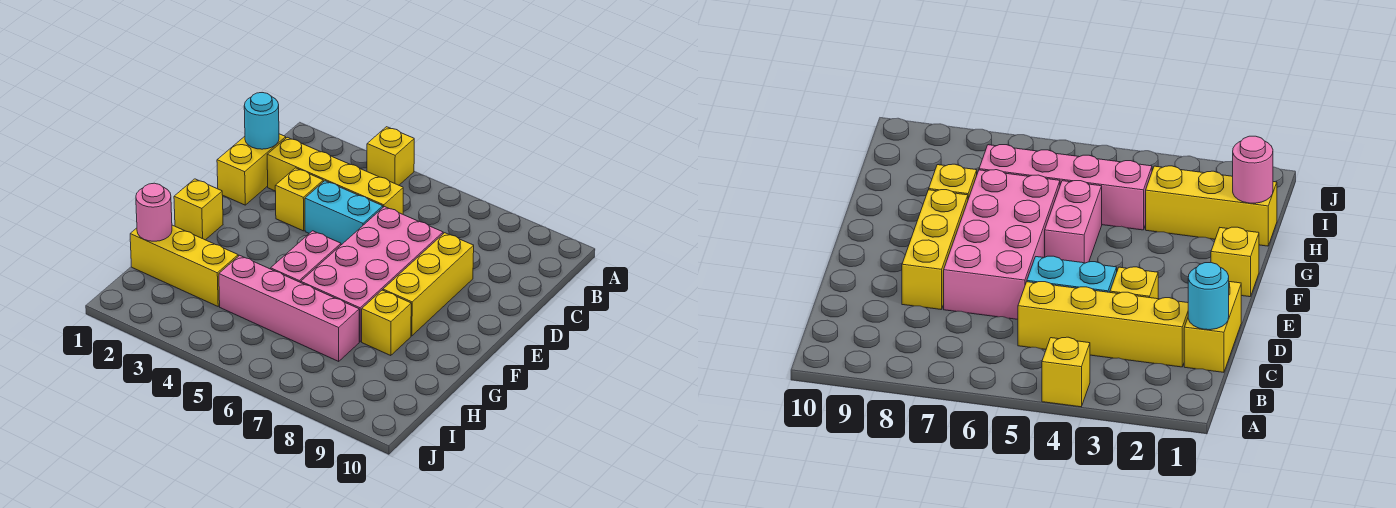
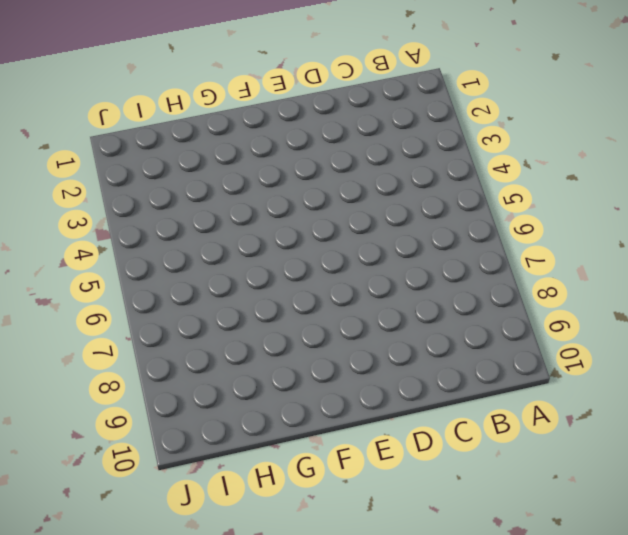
none -> yellow 1x1 brick [367,127,414,185]
none -> yellow 1x2 brick [217,134,286,205]
none -> yellow 1x4 brick [267,137,403,214]

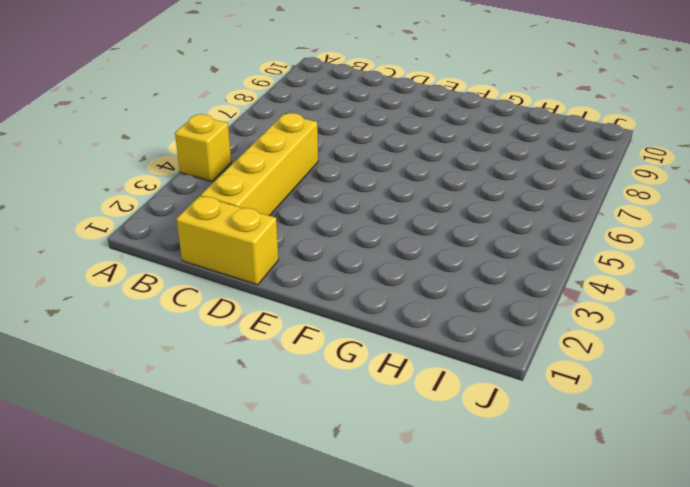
none -> yellow 1x1 brick [275,168,323,231]
none -> cyan 1x2 brick [305,181,383,245]
none -> pink 2x4 brick [301,207,443,342]

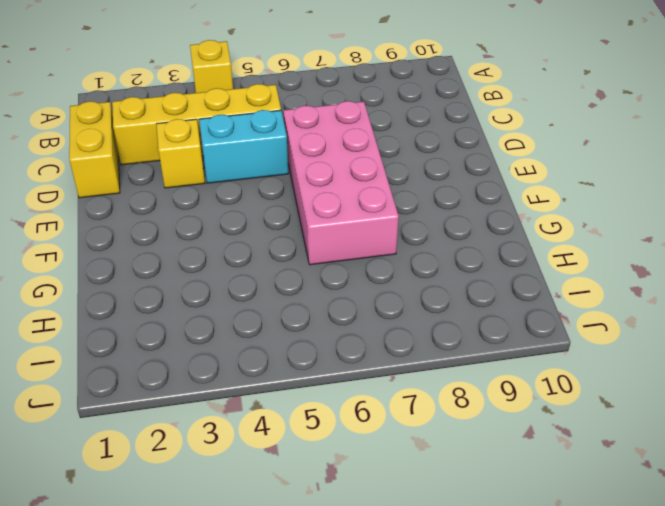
none -> yellow 1x3 brick [383,233,474,336]
none -> yellow 1x1 brick [174,179,223,240]
none -> pink 1x2 brick [271,231,341,282]

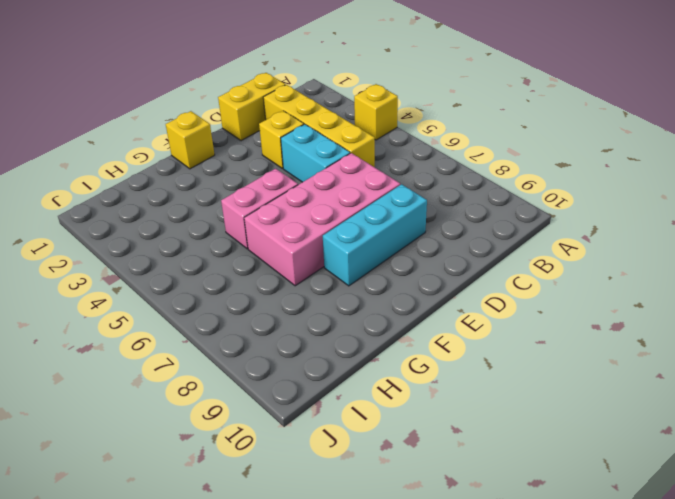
cyan 1x3 brick [323,184,427,286] -> yellow 1x3 brick [383,233,474,336]
none -> yellow 1x1 brick [362,290,411,356]
none -> yellow 1x3 brick [130,225,238,306]
none -> pink 1x4 brick [219,255,359,361]

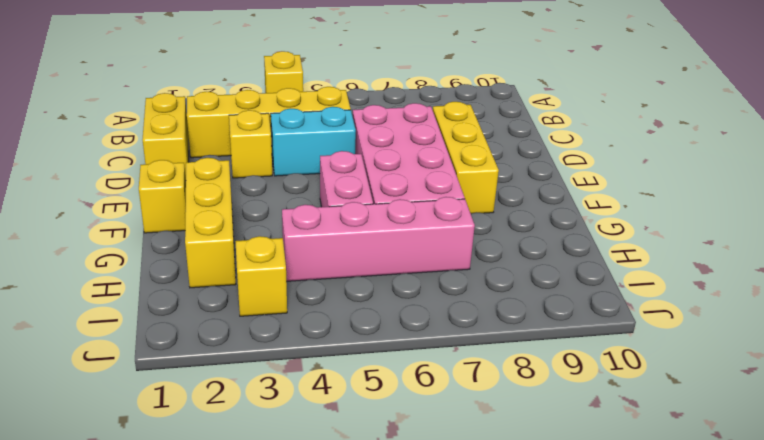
yellow 1x3 brick [185,158,236,288] -> yellow 1x3 brick turned to [130,225,238,306]
yellow 1x1 brick [235,236,287,316] -> yellow 1x1 brick moved to [362,290,411,356]
none -> cyan 1x1 round brick [244,93,279,149]
none -> pink 1x1 round brick [136,183,172,241]

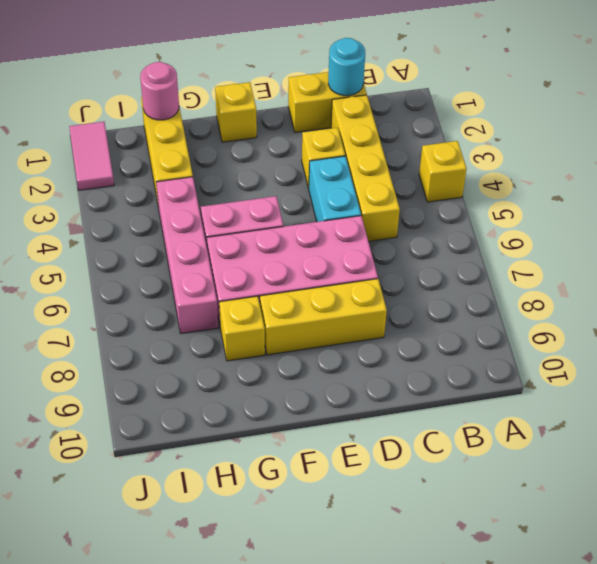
pink 1x2 tile [69,122,114,190] -> none

